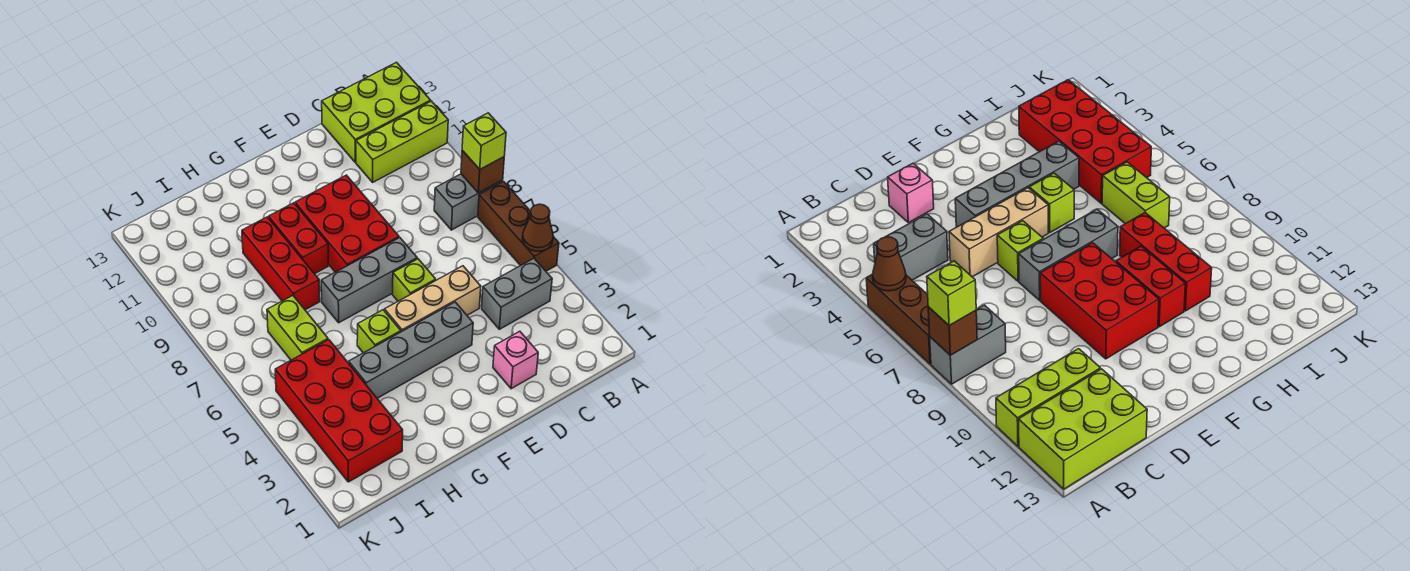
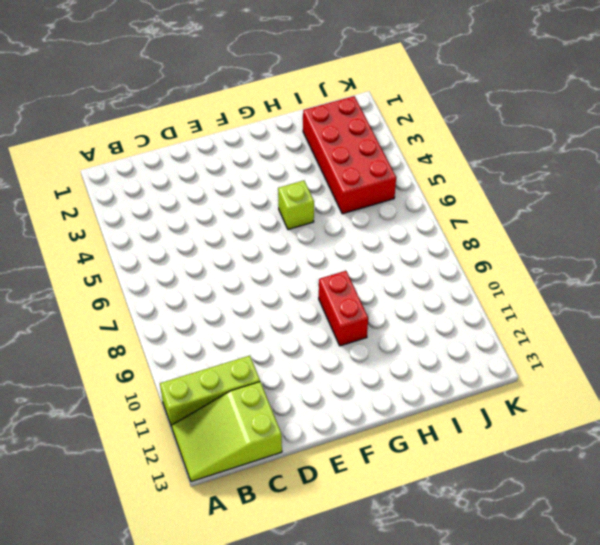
lime 2x3 slope [172,382,282,482] -> lime 2x3 brick [322,62,431,162]
none -> brown 1x3 brick [478,181,559,271]
none -> grey 1x2 brick [434,174,503,230]
none -> grey 1x2 brick [482,258,552,329]

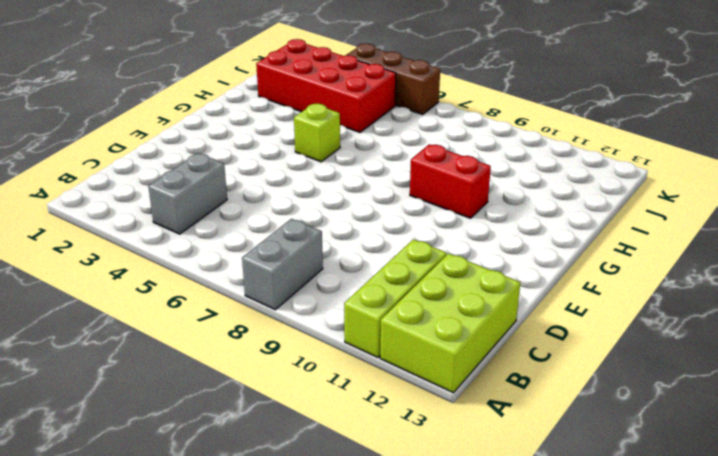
brown 1x3 brick [345,44,440,115] -> brown 1x3 brick moved to [478,181,559,271]
none -> pink 1x1 brick [493,331,538,389]
none -> tan 1x3 brick [385,266,481,332]
none -> grey 1x4 brick [349,302,473,398]

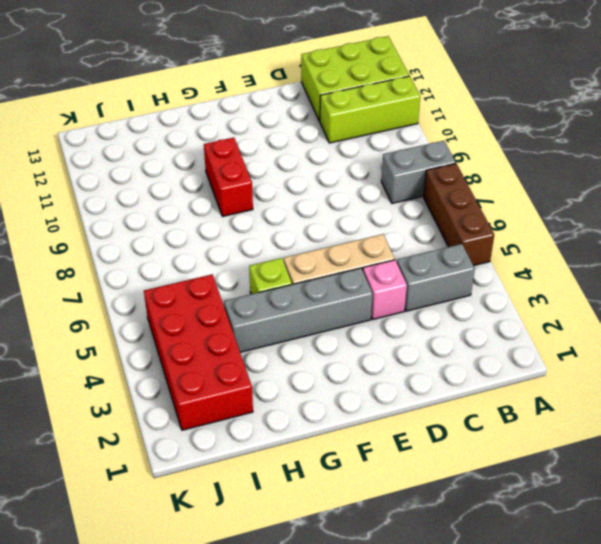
pink 1x1 brick [363,260,407,319] -> pink 1x1 brick moved to [493,331,538,389]
none -> lime 1x1 brick [393,259,436,301]
none -> grey 1x3 brick [321,238,417,323]
none -> red 2x3 brick [295,175,399,272]

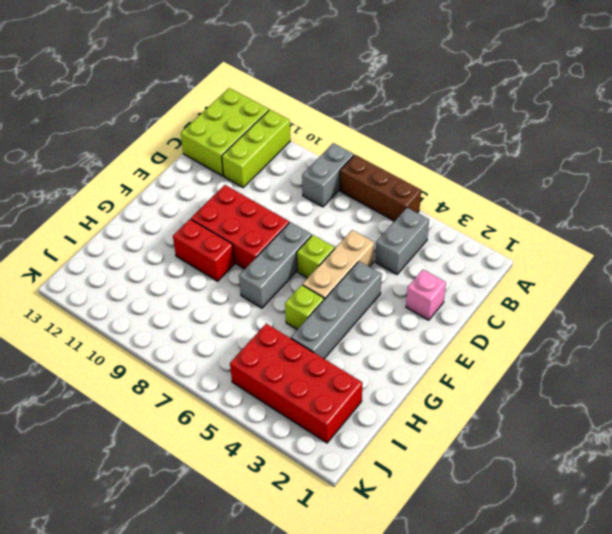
none -> red 1x3 brick [242,217,320,310]
none -> lime 1x2 brick [267,296,328,360]
none -> brown 1x1 cone [522,204,553,251]

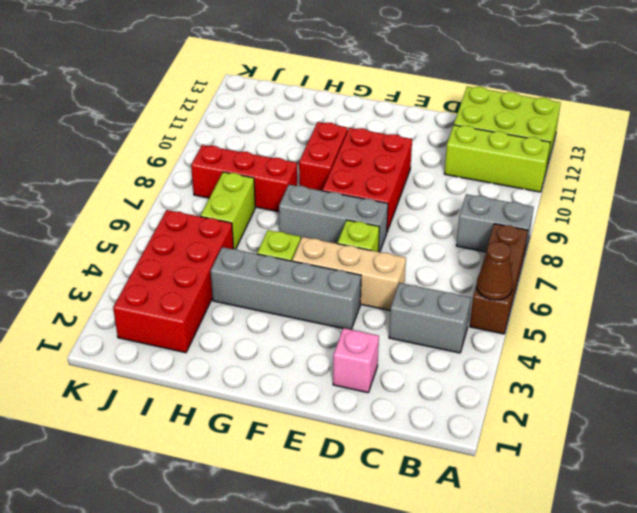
red 1x3 brick [191,145,297,212] -> red 1x3 brick turned to [242,217,320,310]
none -> brown 1x1 brick [461,151,504,193]
none -> lime 1x1 brick [462,113,506,169]

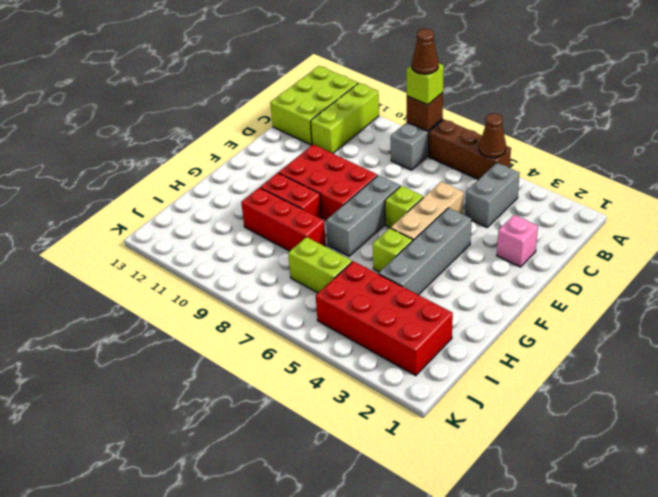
brown 1x1 cone [412,29,439,74] -> none

